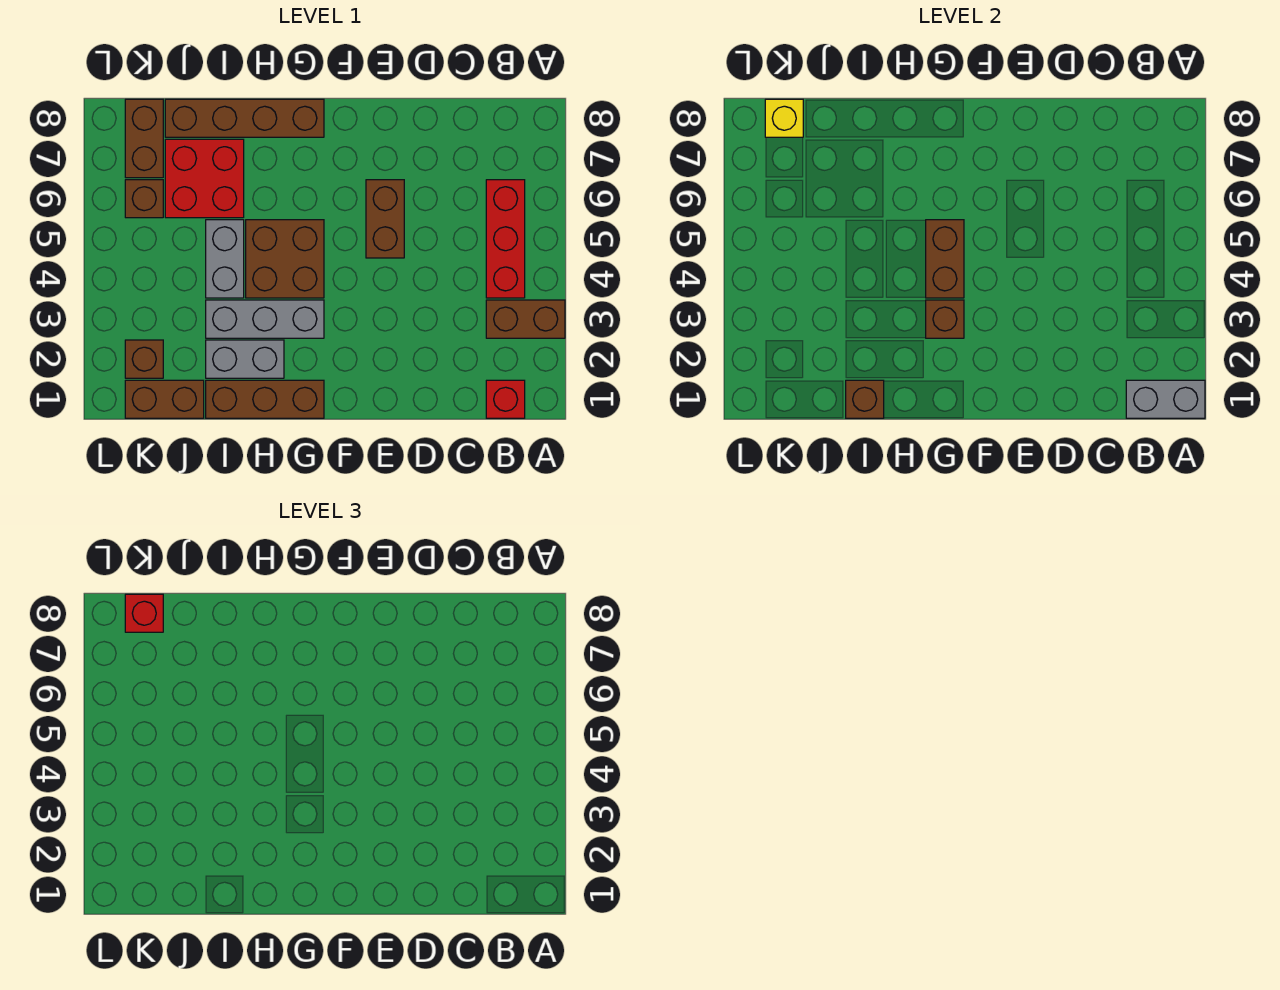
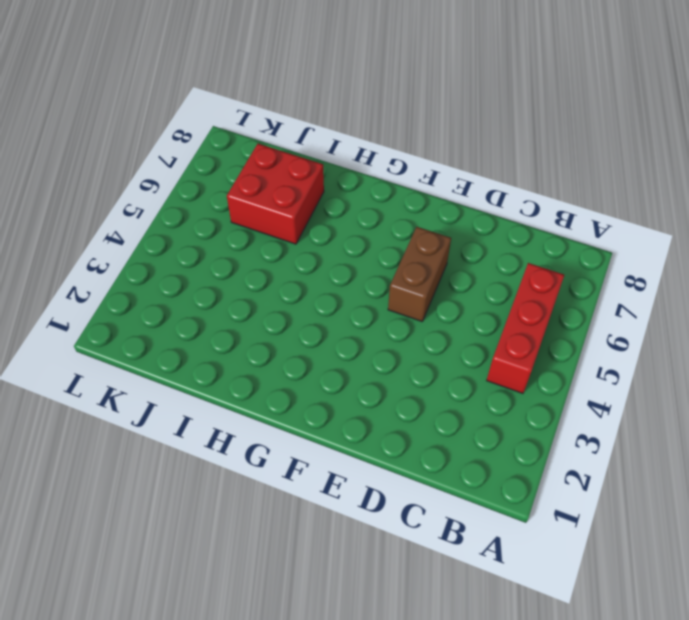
none -> brown 1x2 brick [486,300,565,338]
none -> red 1x1 brick [486,380,525,418]
none -> brown 1x3 brick [206,380,324,418]

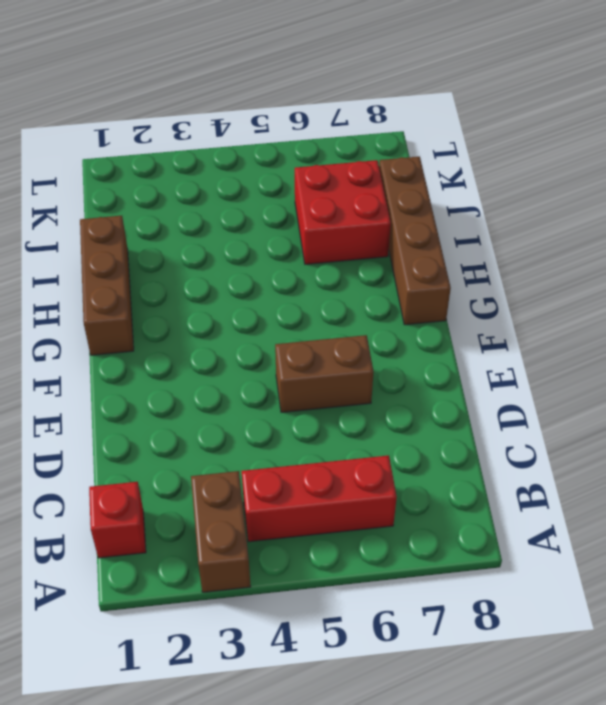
none -> grey 1x3 brick [206,300,324,338]
none -> brown 2x2 brick [246,220,324,298]
none -> grey 1x2 brick [206,340,284,378]

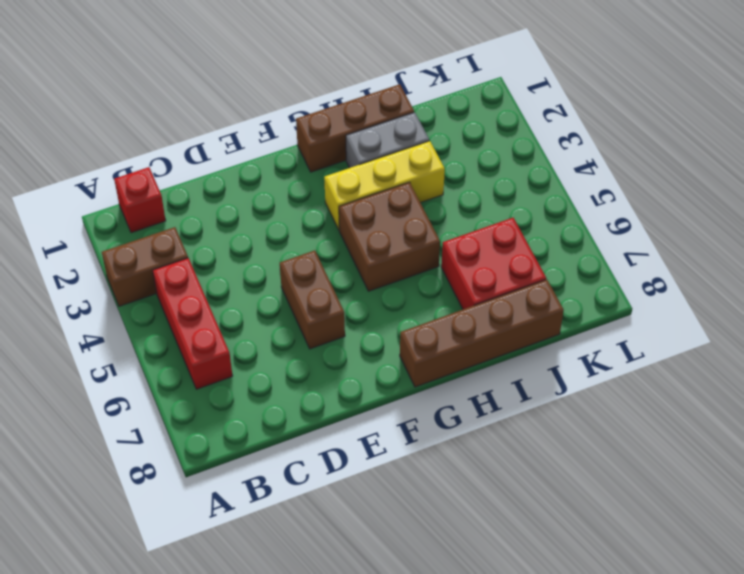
yellow 1x3 brick [324,141,445,231] -> grey 1x3 brick [206,300,324,338]
none -> grey 1x2 brick [206,220,244,298]
none -> brown 1x2 brick [125,380,204,418]
none -> brown 1x1 brick [125,340,163,378]

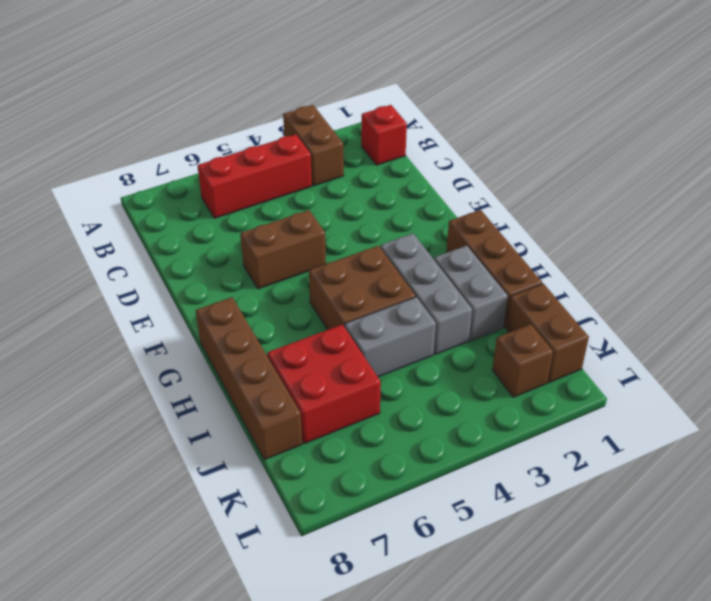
none -> brown 1x1 brick [125,180,163,218]
none -> brown 1x2 brick [125,99,163,178]
none -> grey 1x2 brick [1126,380,1205,418]

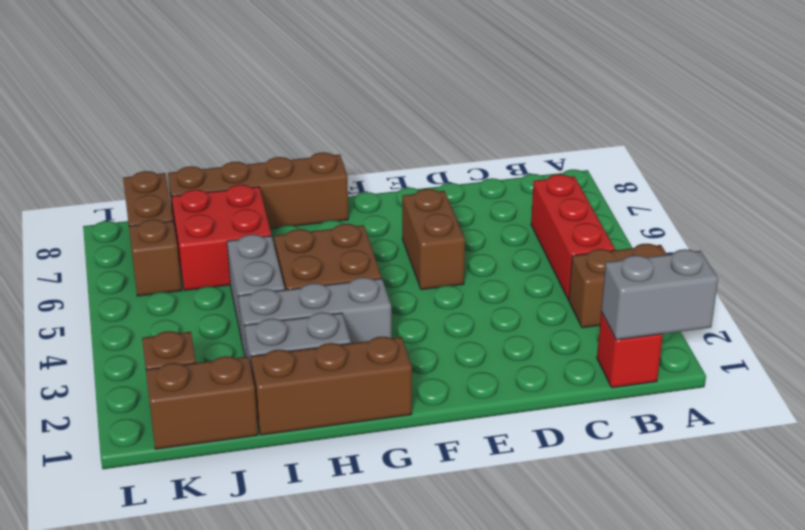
none -> brown 1x1 brick [926,300,964,338]
none -> brown 1x2 brick [926,220,964,298]
none -> brown 1x1 brick [846,380,884,418]

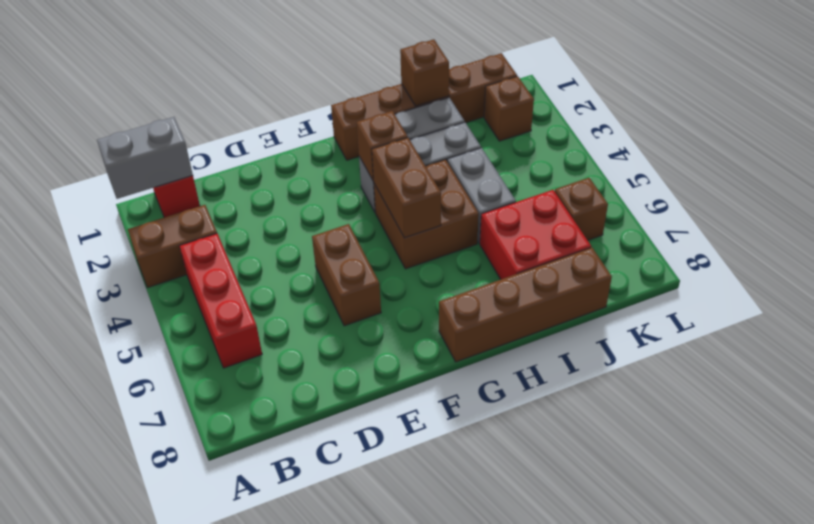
none -> brown 1x2 brick [125,99,163,178]
none -> yellow 1x1 brick [765,99,803,137]
none -> red 1x1 brick [125,594,163,632]

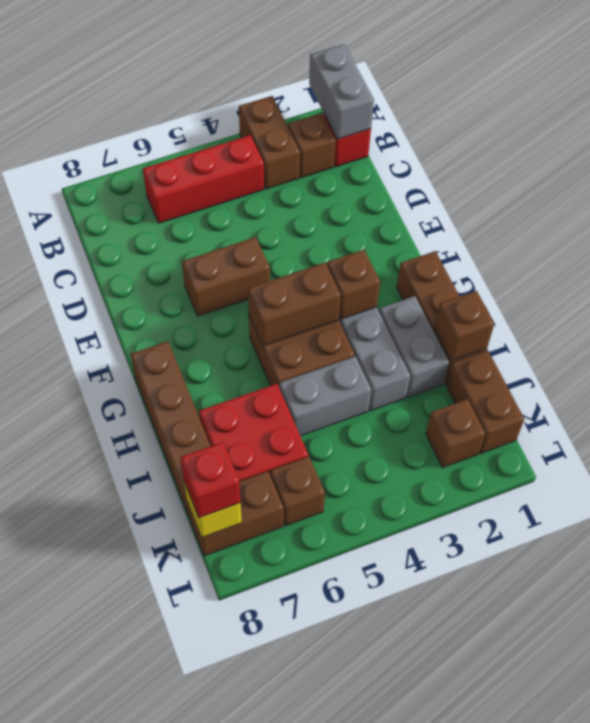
brown 1x1 brick [288,113,336,178] -> none

